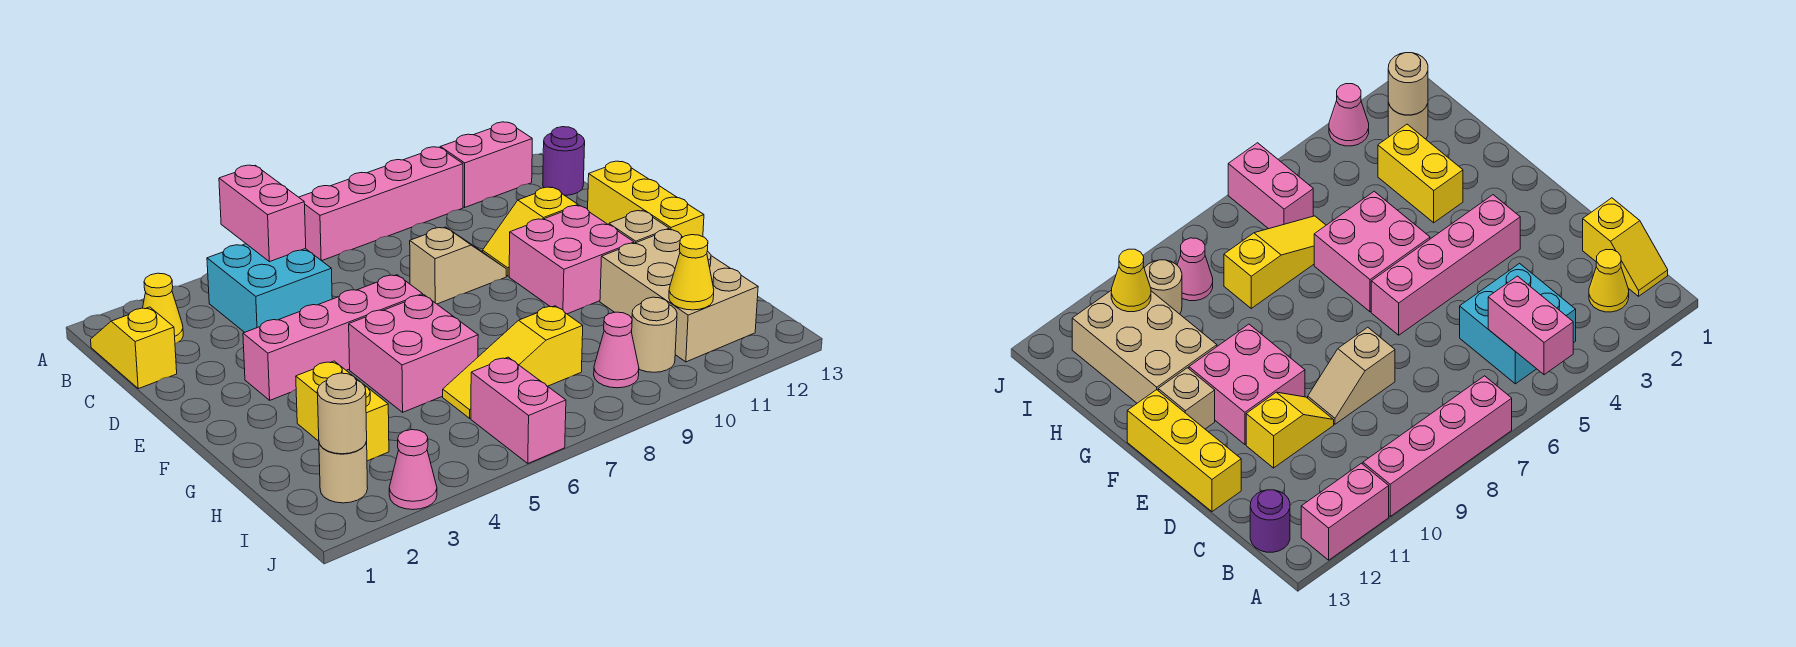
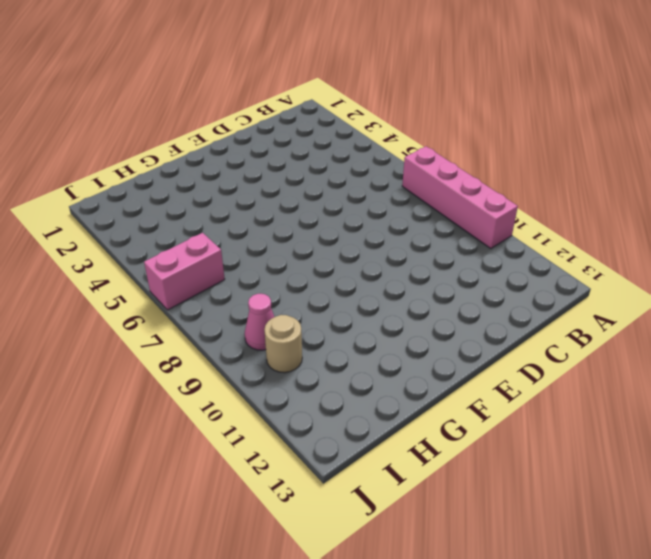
none -> pink 1x2 brick [440,122,532,207]
none -> yellow 1x2 slope [91,307,177,389]
none -> yellow 1x1 cone [143,273,183,344]

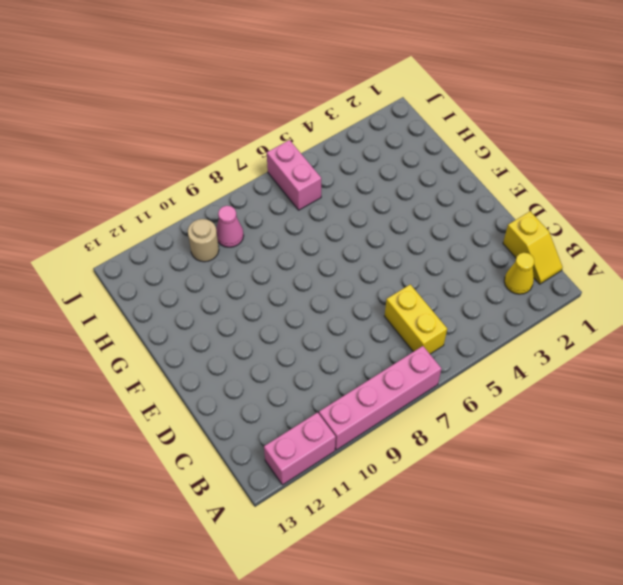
yellow 1x2 brick [385,285,447,354] -> yellow 1x2 brick moved to [296,361,389,461]
none -> cyan 2x2 brick [207,244,332,332]
none -> purple 1x1 round brick [543,127,585,195]
none -> tan 1x2 slope [410,227,506,304]

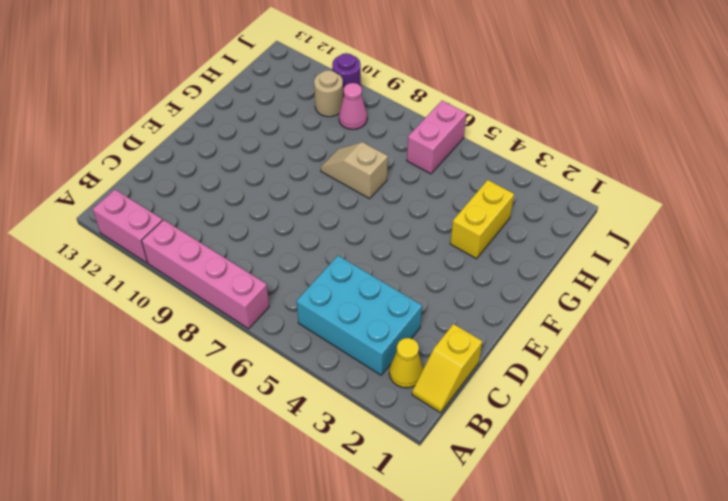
cyan 2x3 brick [296,256,422,375] -> cyan 2x2 brick [207,244,332,332]
tan 1x2 slope [321,142,388,199] -> tan 1x2 slope moved to [410,227,506,304]
purple 1x1 round brick [332,53,361,97] -> purple 1x1 round brick moved to [543,127,585,195]
none -> yellow 1x2 slope [483,187,578,276]
none -> yellow 1x3 brick [588,161,704,237]
none -> pink 1x4 brick [243,275,423,400]

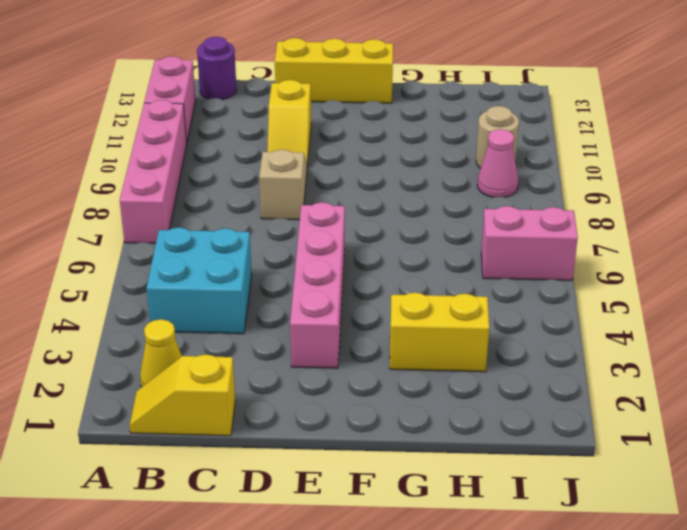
none -> pink 2x2 brick [509,205,634,314]
none -> pink 2x2 brick [349,295,478,412]
none -> tan 1x1 brick [609,211,669,243]

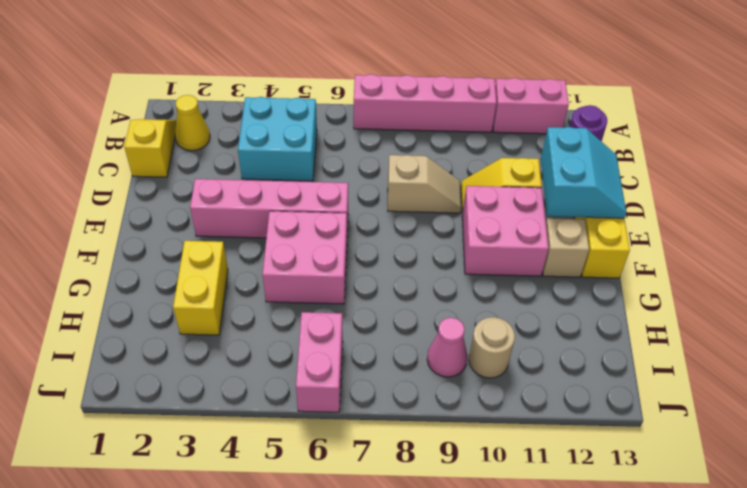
cyan 2x2 slope [541,127,626,218] -> none
none -> tan 2x3 brick [600,229,758,362]
none -> yellow 1x3 slope [443,306,583,418]
none -> tan 1x1 round brick [319,441,368,503]

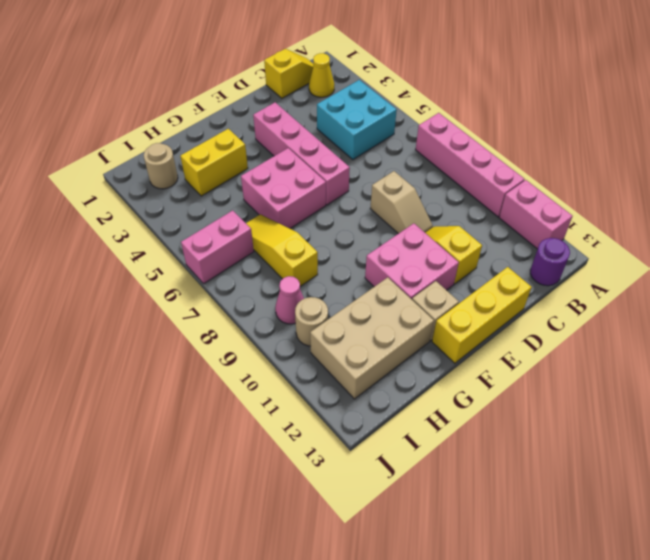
none -> pink 1x1 cone [389,430,437,510]
none -> pink 1x2 brick [219,165,306,262]
none -> tan 1x1 round brick [317,373,367,454]

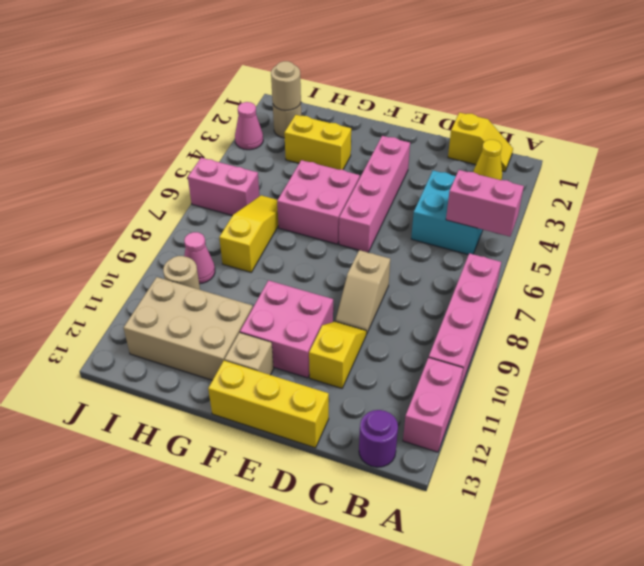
none -> yellow 1x1 cone [669,235,714,310]

